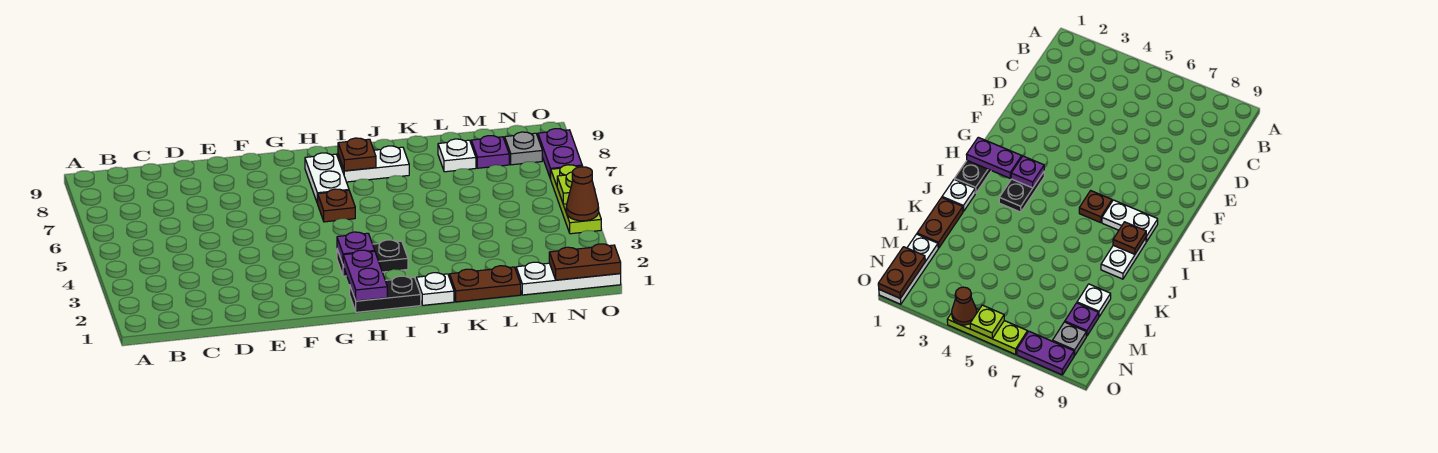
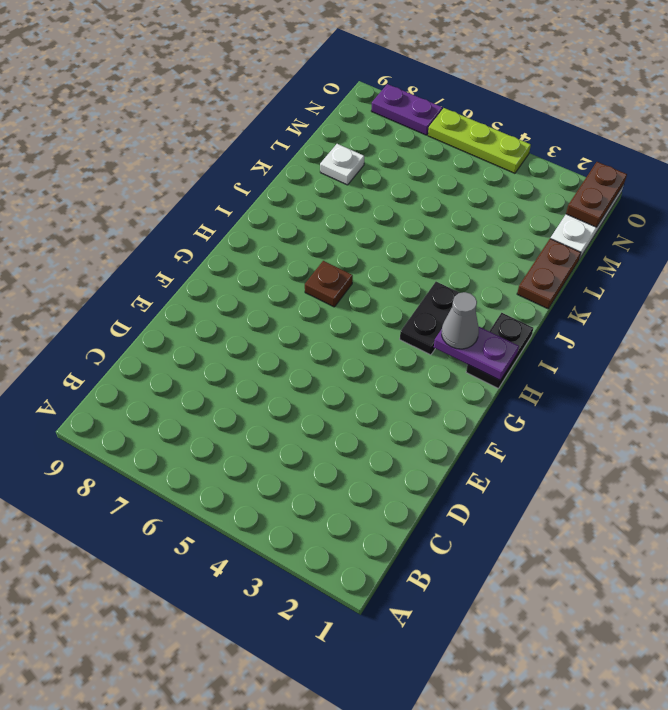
grey 1x1 cone [442,292,479,349] -> none
none -> white 1x2 plate [305,153,349,203]
none -> white 1x2 plate [338,146,409,182]
none -> white 1x1 plate [416,273,454,305]

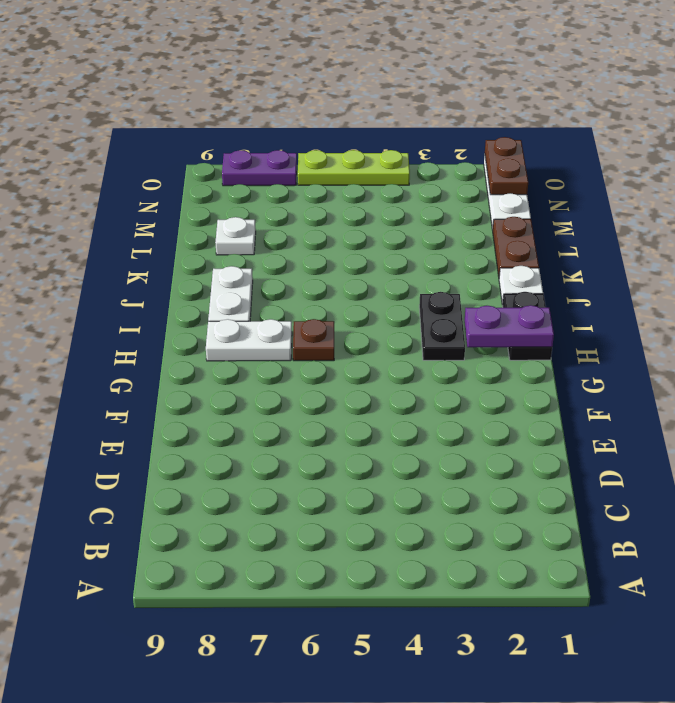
none -> purple 1x1 plate [471,136,509,168]
none -> grey 1x1 plate [505,132,542,165]
none -> purple 1x1 plate [337,232,375,264]

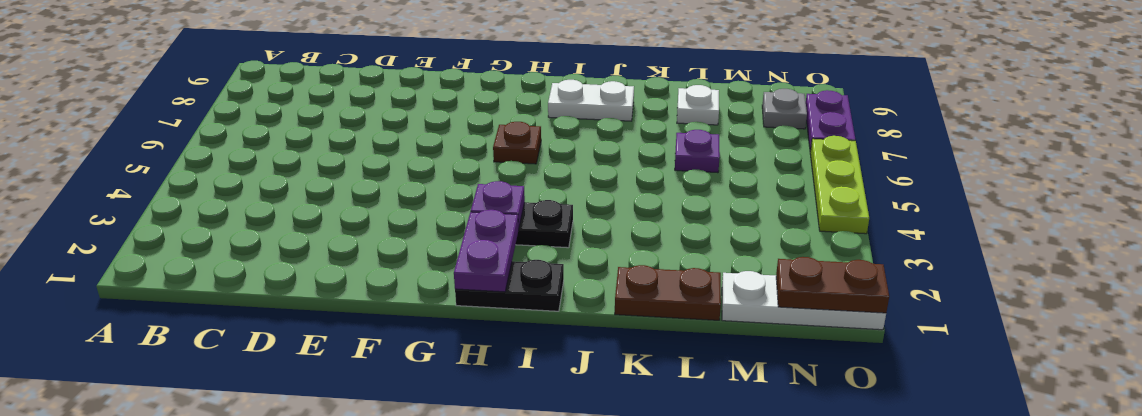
purple 1x1 plate [675,130,720,173] -> purple 1x1 plate moved to [471,136,509,168]
none -> white 1x2 plate [305,153,349,203]
none -> white 1x1 plate [416,273,454,305]
none -> brown 1x1 plate [338,138,376,171]

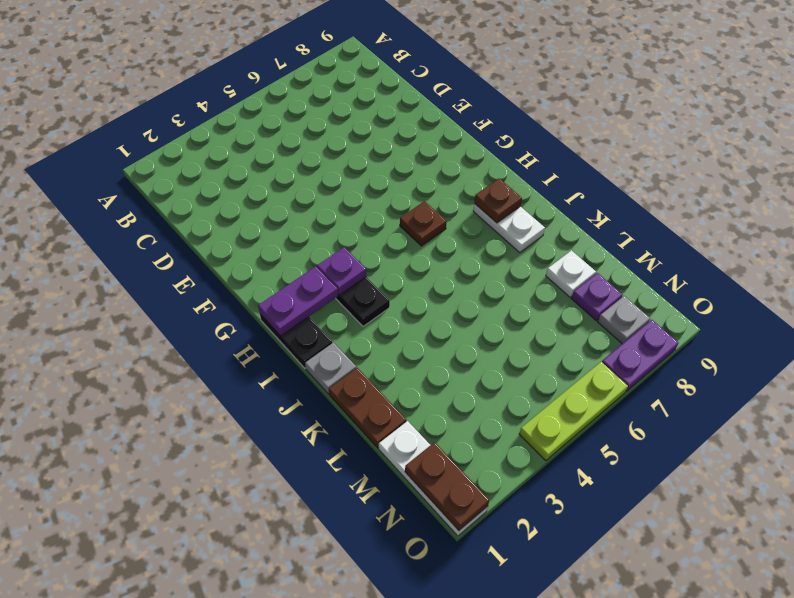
grey 1x1 plate [305,343,356,394] -> white 1x1 plate [416,273,454,305]
none -> white 1x2 plate [305,153,349,203]
none -> brown 1x1 cone [566,167,599,221]
none -> lime 1x1 plate [557,172,573,204]

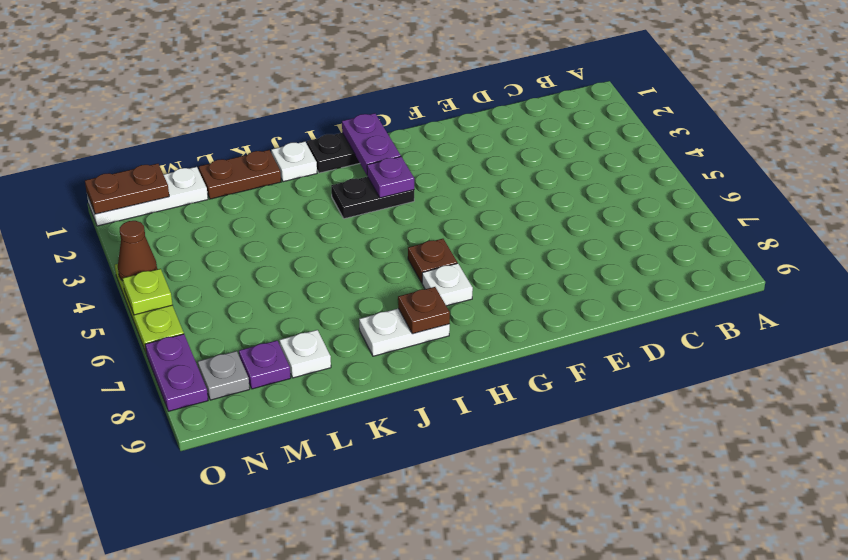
white 1x1 plate [422,263,473,306] -> white 1x2 plate [305,153,349,203]

